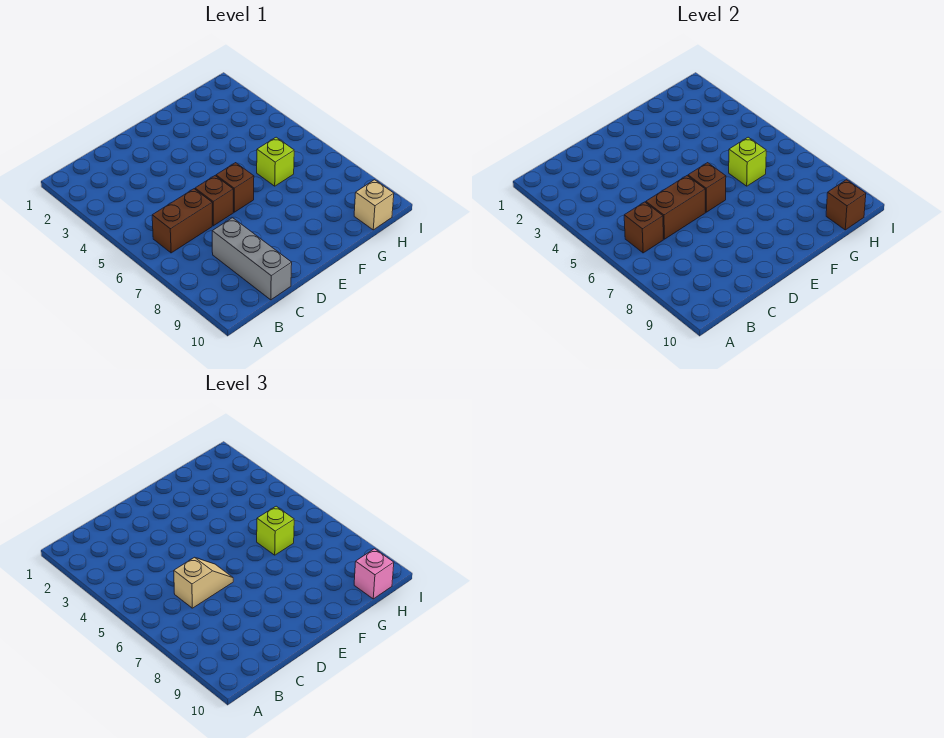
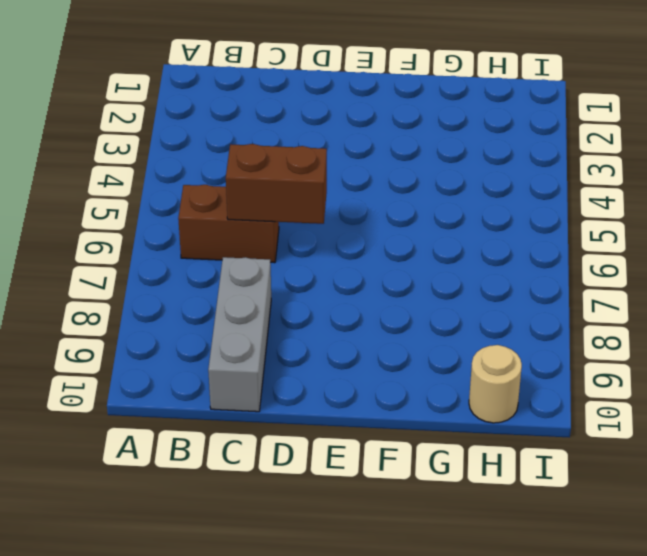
tan 1x1 round brick [469,345,522,423] -> tan 1x1 brick [354,180,394,230]
none -> brown 1x1 brick [195,176,233,226]
none -> brown 1x1 brick [216,163,254,212]
none -> lime 1x1 brick [257,137,294,186]

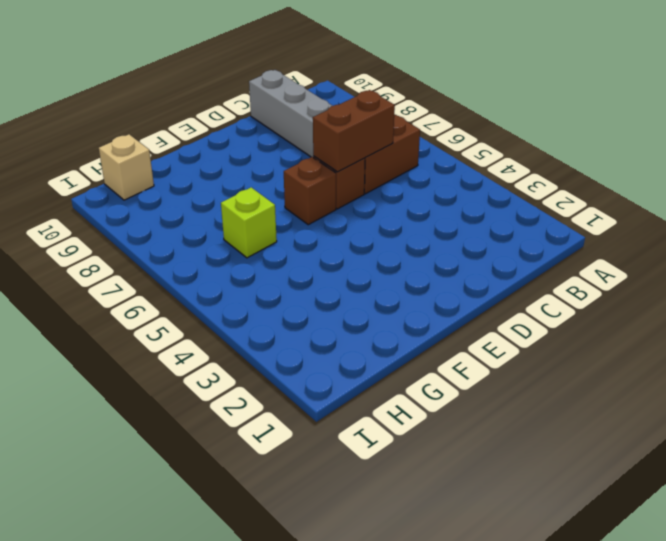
none -> brown 1x1 brick [624,202,663,253]
none -> brown 1x1 brick [688,163,726,212]
none -> lime 1x1 brick [729,137,766,186]

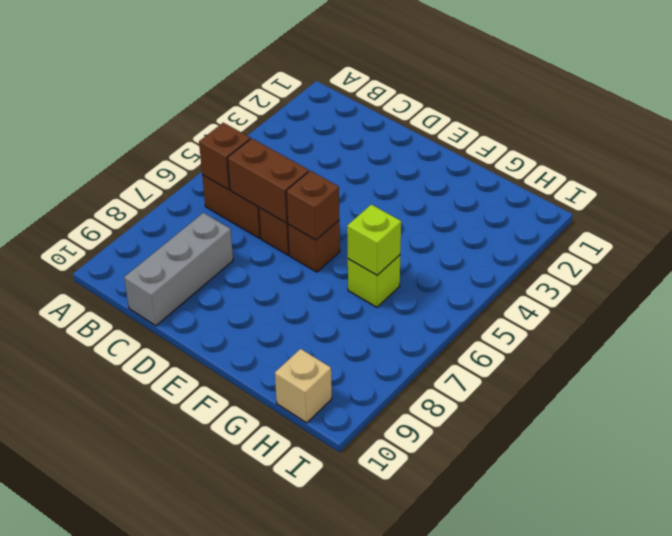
none -> brown 1x1 brick [826,180,866,230]
none -> tan 1x2 slope [174,557,233,608]
none -> lime 1x1 brick [257,506,294,555]

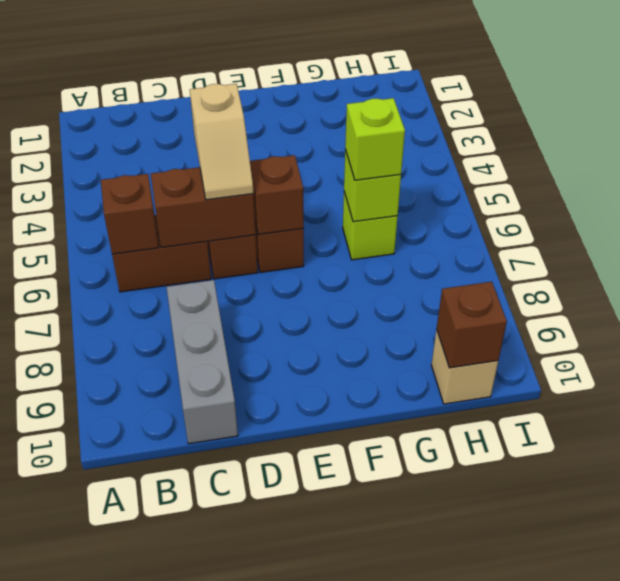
tan 1x2 slope [190,84,254,200] -> tan 1x2 slope turned to [174,557,233,608]
none -> pink 1x1 brick [354,549,394,599]

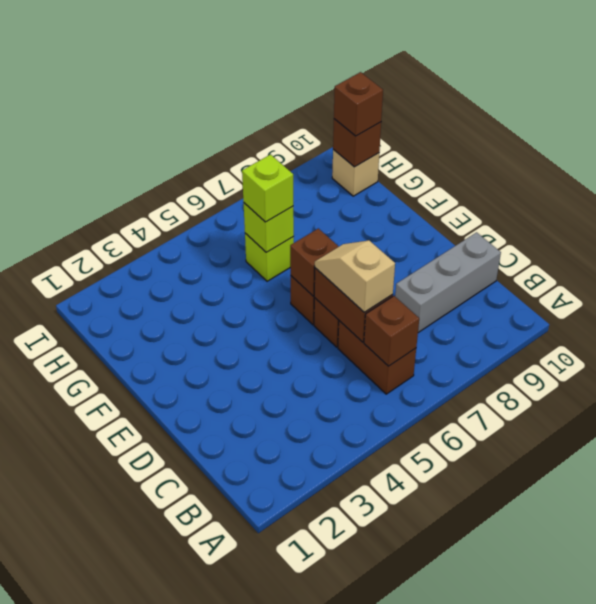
brown 1x1 brick [334,72,383,136] -> pink 1x1 brick [354,549,394,599]

